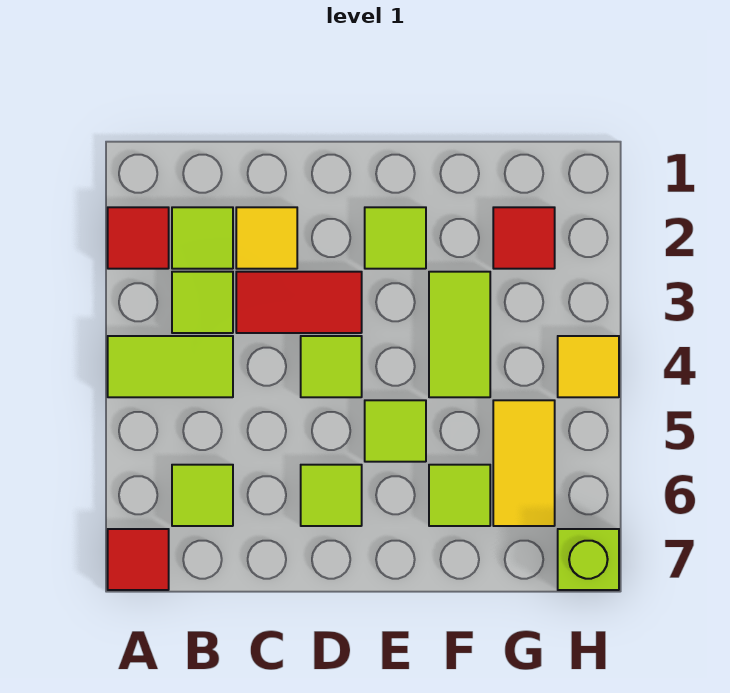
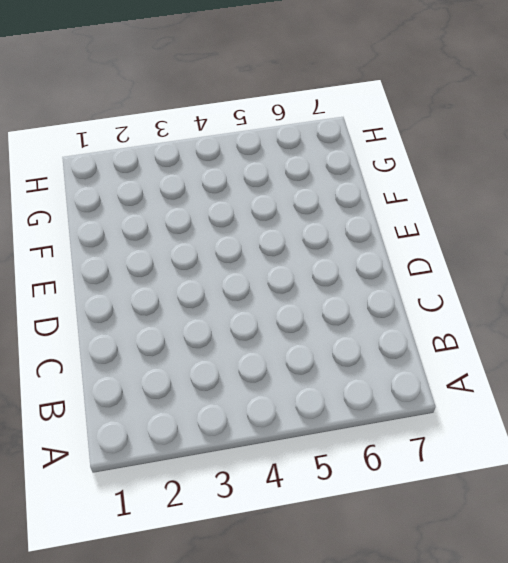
none -> red 1x1 tile [108,207,169,269]
none -> lime 1x2 tile [108,336,233,397]
none -> red 1x1 tile [108,529,169,590]

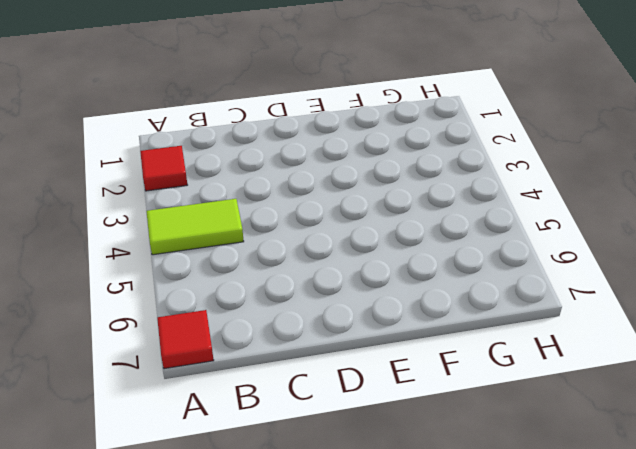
none -> lime 1x1 tile [172,207,233,269]
none -> lime 1x1 tile [172,272,233,333]
none -> lime 1x1 tile [172,465,233,526]

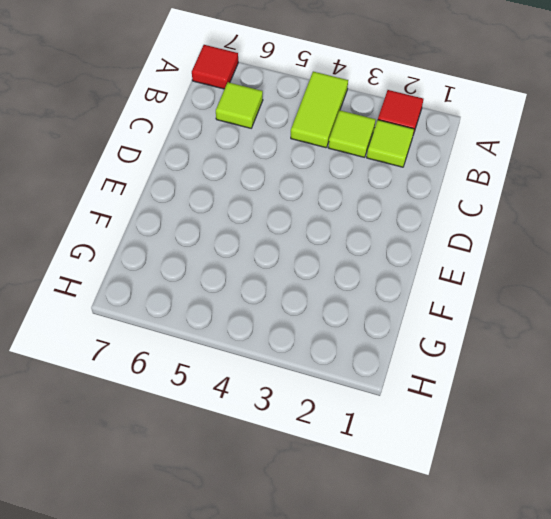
none -> yellow 1x1 tile [236,207,297,269]
none -> red 1x2 tile [236,272,362,333]
none -> lime 1x1 tile [301,336,362,397]

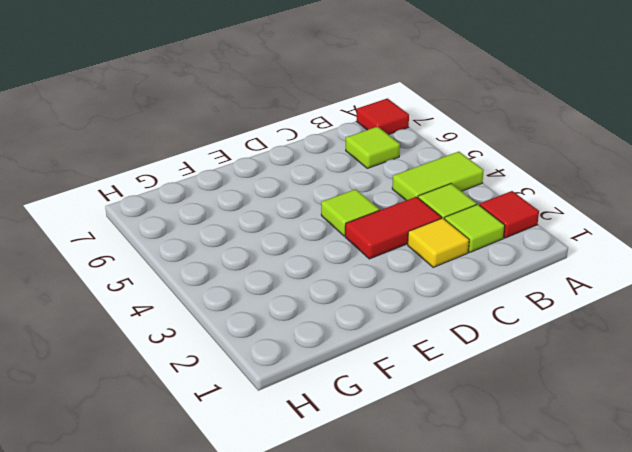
none -> lime 1x1 tile [301,465,362,526]
none -> lime 1x1 tile [365,207,426,269]
none -> lime 1x1 tile [365,400,426,462]

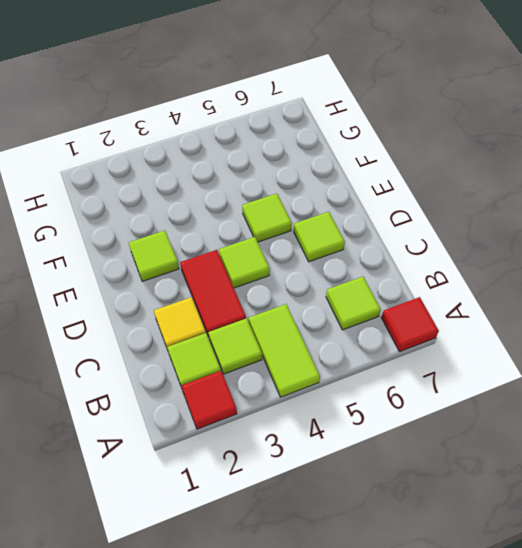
none -> lime 1x2 tile [429,272,490,397]
none -> lime 1x1 tile [429,465,490,526]
none -> red 1x1 tile [493,207,555,269]

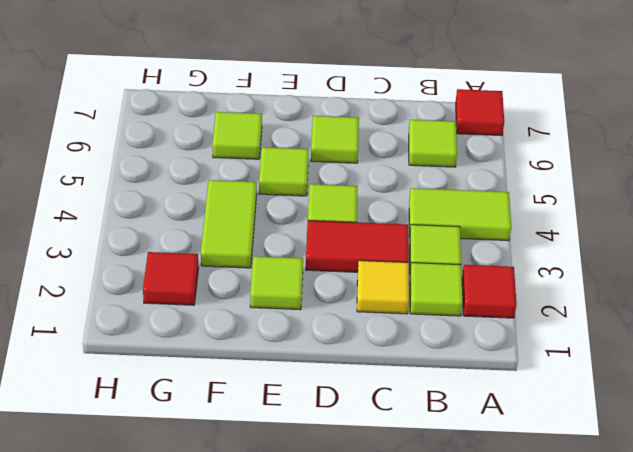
none -> yellow 1x2 tile [493,400,555,526]
none -> yellow 1x1 tile [558,336,619,397]
none -> lime 1x1 brick [558,529,619,590]

